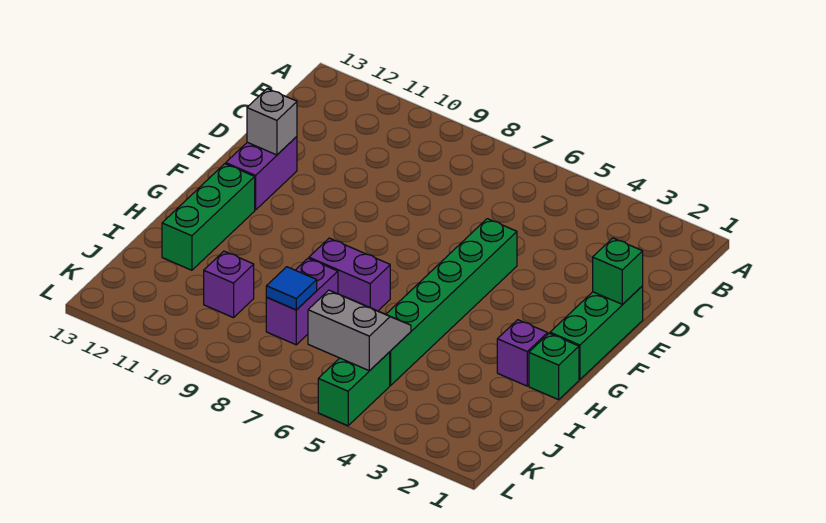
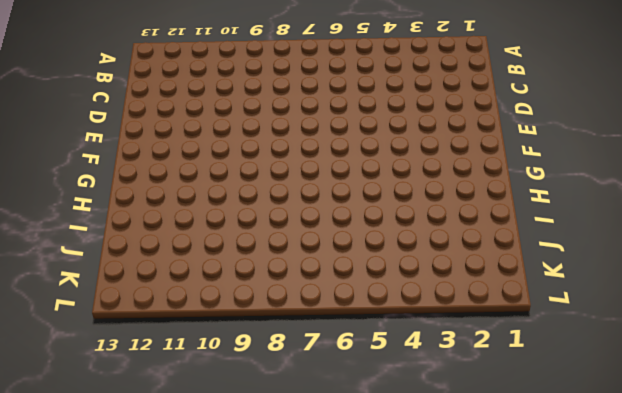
none -> green 1x3 brick [550,286,643,380]
none -> green 1x6 brick [386,219,517,386]
none -> purple 1x2 brick [226,137,297,210]

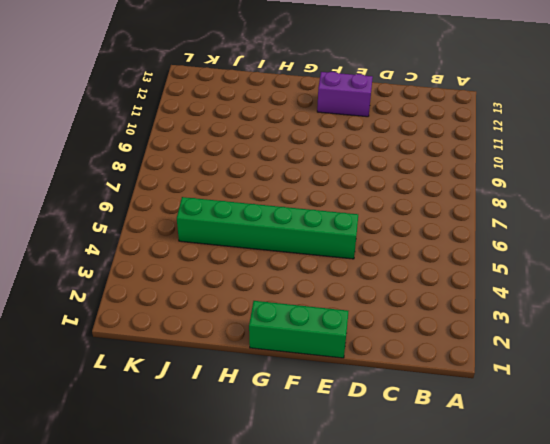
none -> green 1x3 brick [162,164,255,270]
none -> green 1x1 brick [529,333,579,400]
none -> purple 1x1 brick [497,320,548,386]

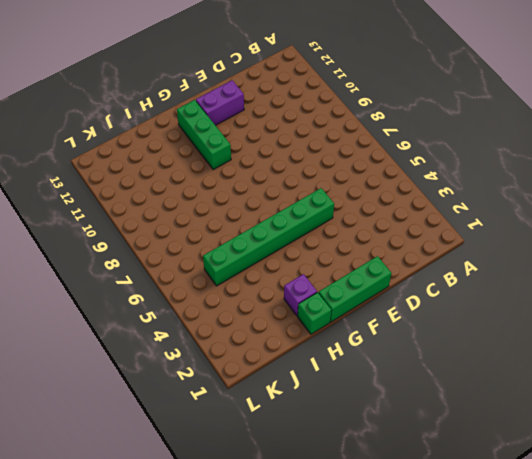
green 1x3 brick [177,100,231,169] -> green 1x3 brick turned to [162,164,255,270]
none -> purple 1x2 brick [309,238,390,311]
none -> purple 1x2 brick [266,258,338,345]
none -> purple 1x1 brick [204,251,254,318]

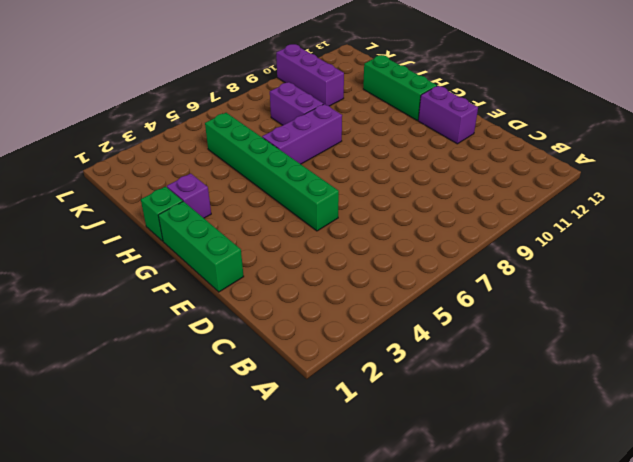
purple 1x3 brick [262,104,342,164] -> purple 1x2 brick [309,238,390,311]
purple 1x3 brick [276,44,344,106] -> purple 1x1 brick [204,251,254,318]
none -> green 1x2 brick [318,352,390,426]
none -> green 1x1 brick [593,238,643,304]
none -> grey 1x1 brick [247,89,297,155]

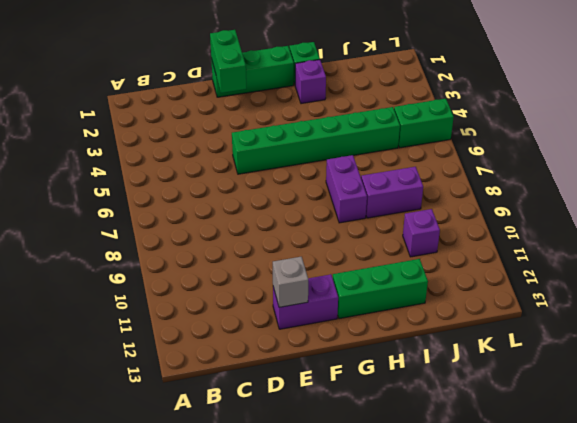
green 1x2 brick [210,30,246,93] -> green 1x1 brick [593,238,643,304]
none -> grey 2x2 slope [308,290,411,371]
none -> blue 1x1 tile [266,267,317,310]

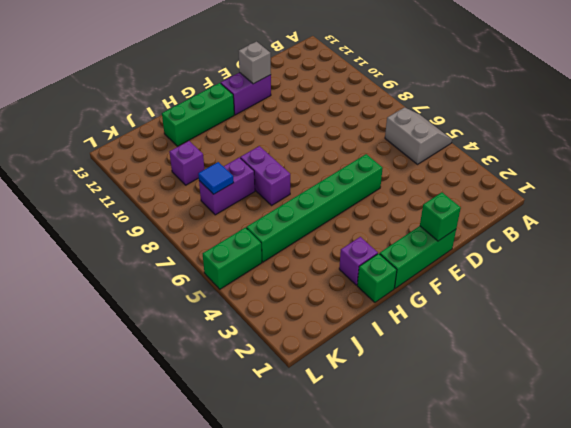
grey 2x2 slope [385,107,452,164] -> grey 2x2 slope moved to [308,290,411,371]

